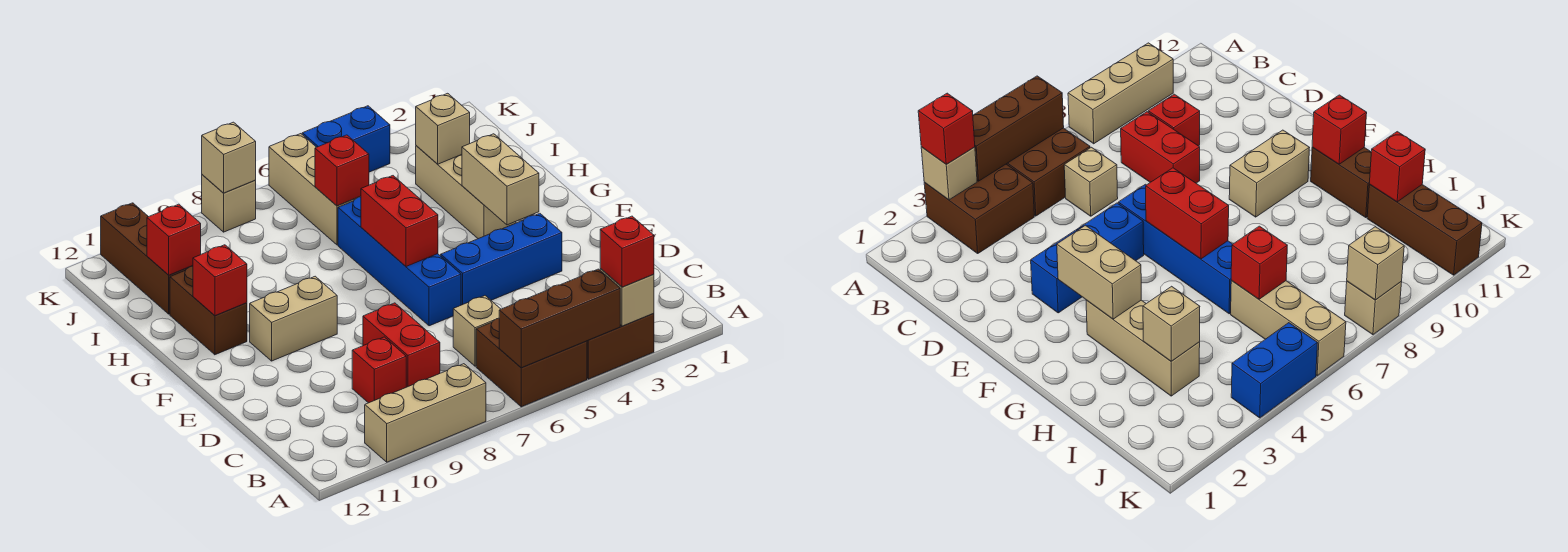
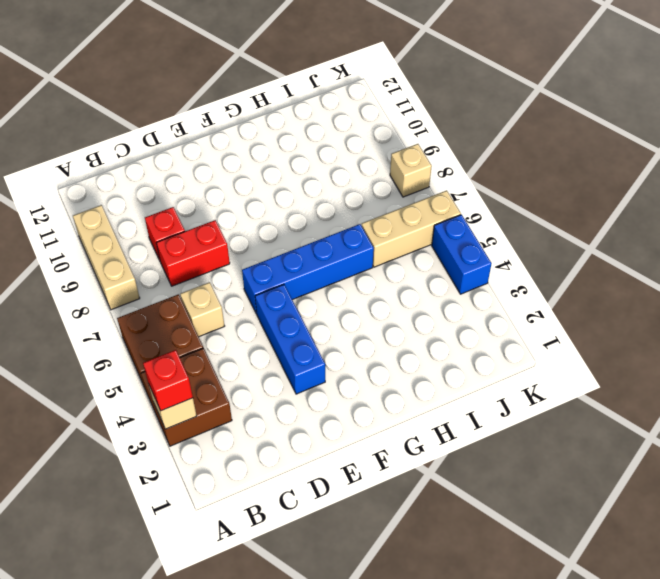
none -> tan 1x2 brick [250,276,337,361]
none -> tan 1x3 brick [416,146,516,239]
none -> brown 1x2 brick [170,266,247,355]

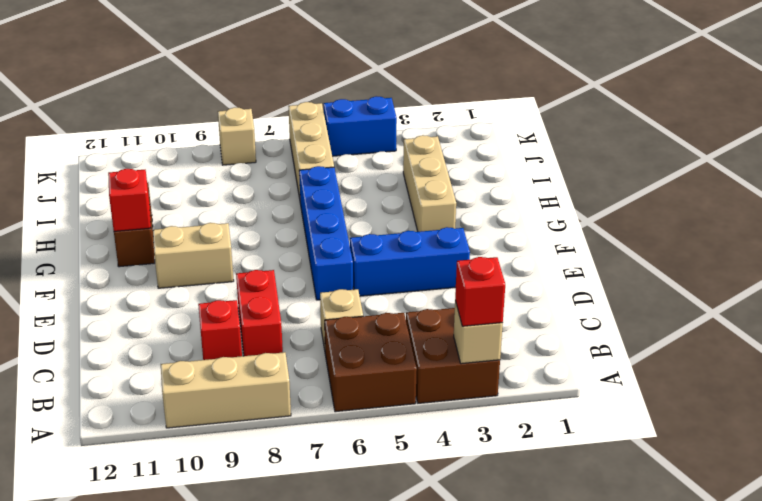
none -> brown 1x3 brick [101,203,189,314]
none -> brown 1x3 brick [499,269,620,368]
none -> tan 1x2 brick [462,134,539,225]

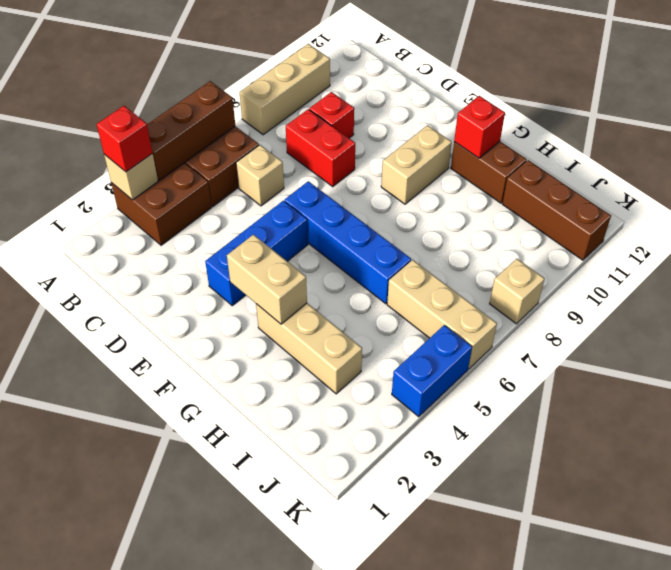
none -> red 1x2 brick [361,176,438,267]
none -> tan 1x1 brick [416,93,470,164]
none -> red 1x1 brick [315,135,369,206]

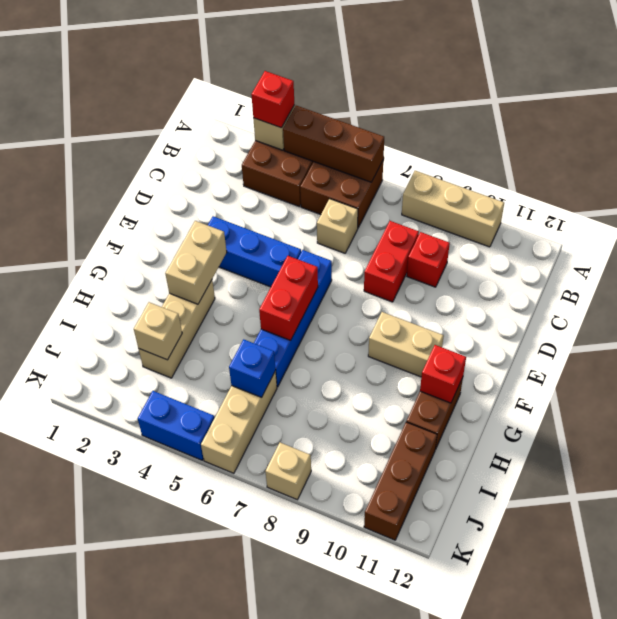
blue 1x1 brick [229,339,276,398] -> red 1x1 brick [315,135,369,206]
none -> red 1x1 brick [147,204,201,275]
none -> tan 1x1 brick [202,122,256,193]

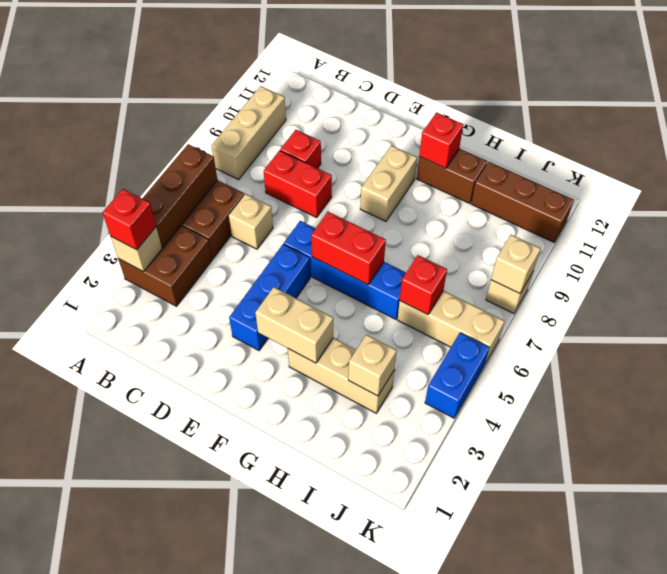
none -> red 1x1 brick [147,204,201,275]

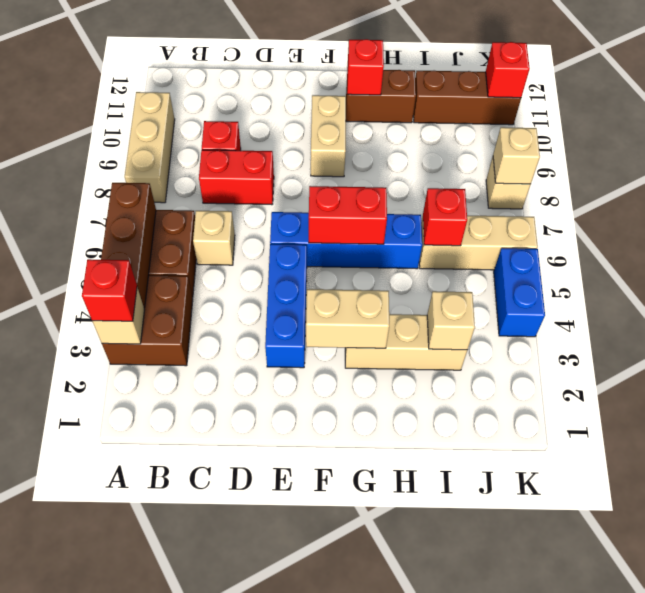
red 1x1 brick [486,42,530,98] -> red 1x1 brick moved to [147,204,201,275]

